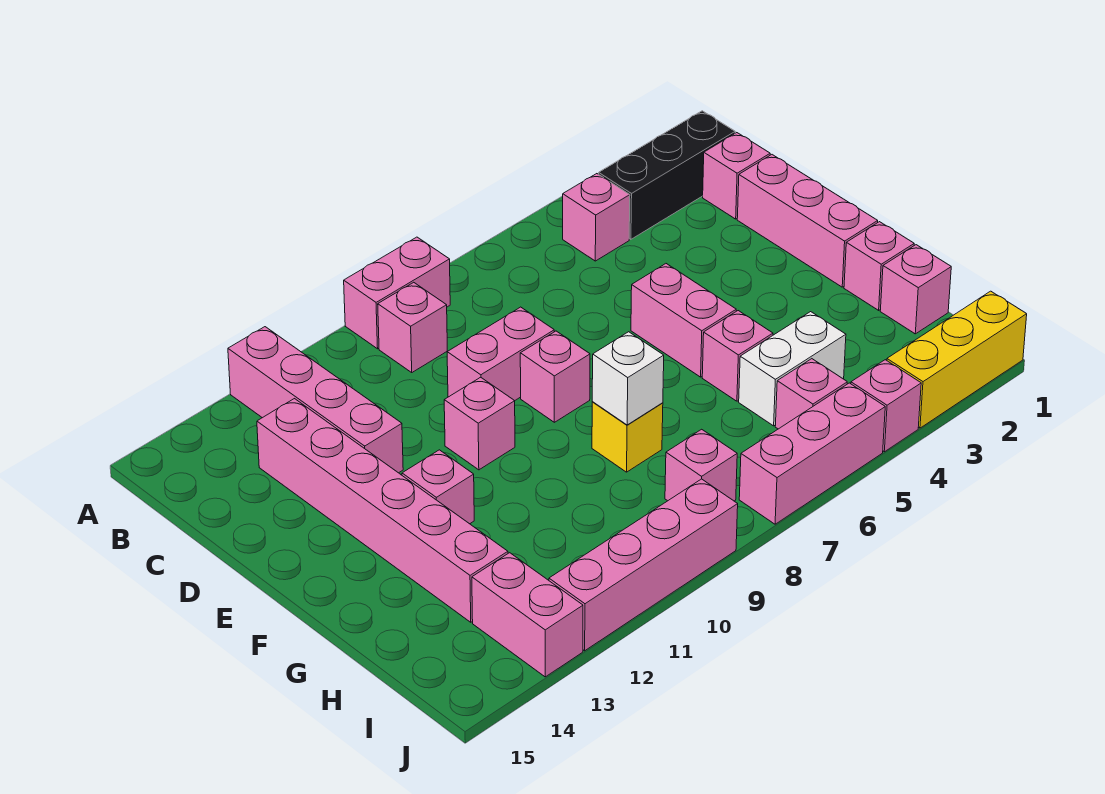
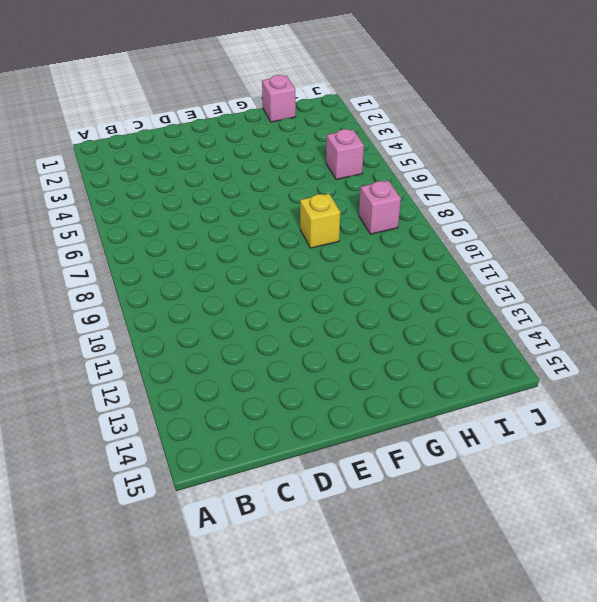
none -> pink 1x2 brick [344,237,450,349]
none -> pink 1x4 brick [228,327,403,473]
none -> black 1x3 brick [599,111,735,239]

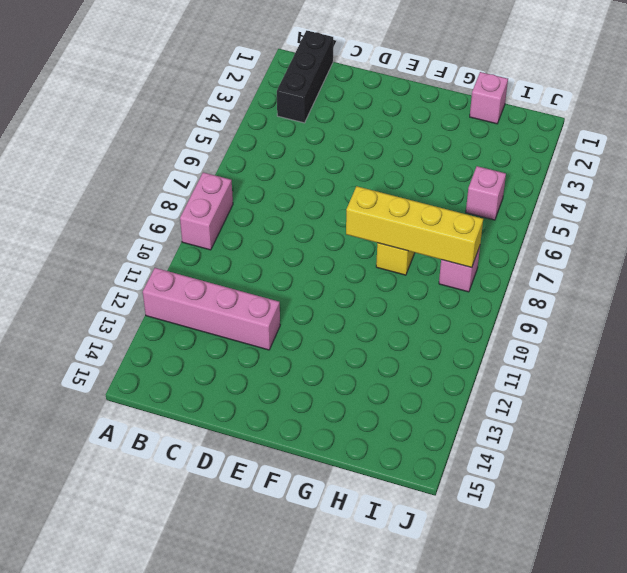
yellow 1x4 brick [346,186,483,268] -> white 1x1 brick [592,332,664,425]
none -> pink 1x1 brick [563,174,630,261]
none -> pink 1x1 brick [378,282,447,372]
none -> pink 1x1 brick [703,133,770,219]

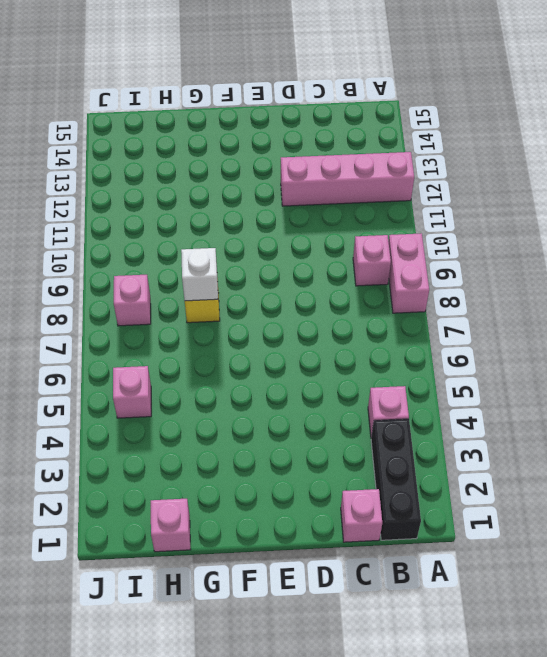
none -> pink 1x6 brick [257,399,508,622]
none -> pink 1x3 brick [737,155,878,287]
none -> pink 1x2 brick [447,307,554,401]

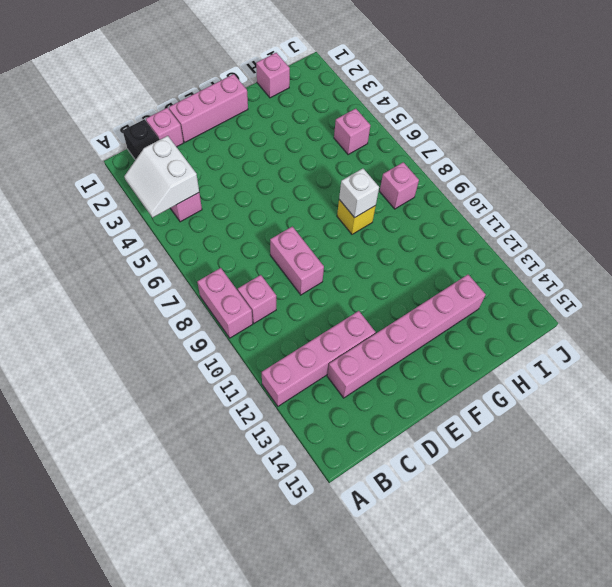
white 2x2 slope [124,136,199,218] -> none
none -> pink 1x2 brick [631,264,736,377]
none -> pink 1x1 brick [520,331,590,422]
none -> pink 1x1 brick [444,377,515,470]

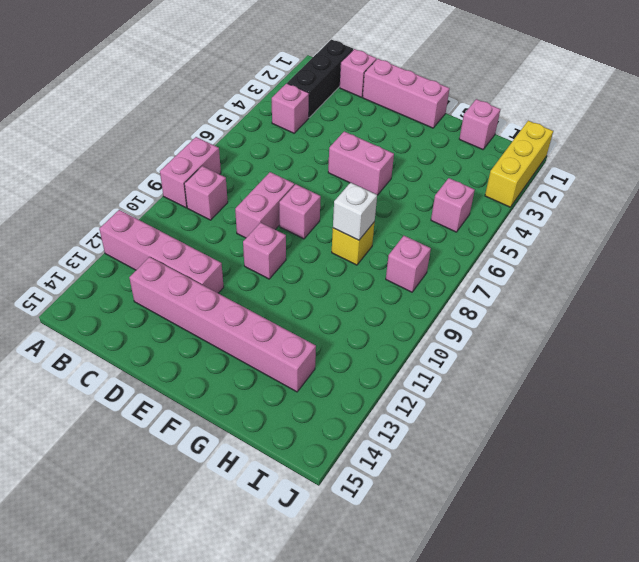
none -> pink 1x1 brick [402,450,474,524]
none -> pink 1x1 brick [844,222,914,310]
none -> pink 1x1 brick [702,311,773,401]

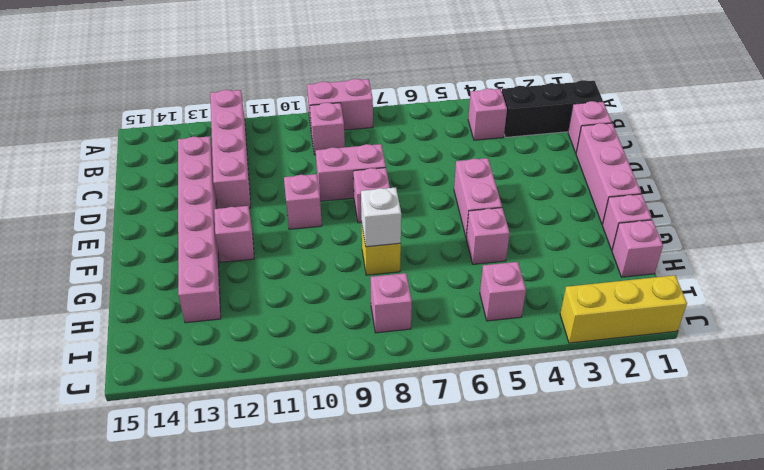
none -> white 1x2 brick [739,312,846,426]
none -> pink 1x2 brick [472,553,583,677]
none -> pink 1x1 brick [851,360,921,452]

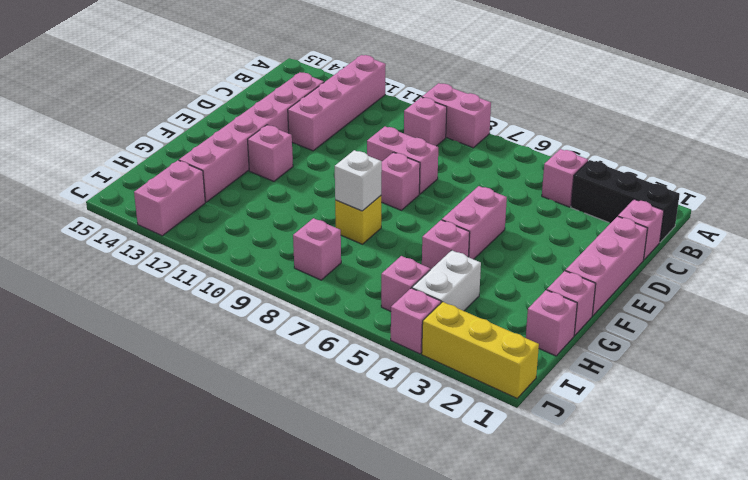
white 1x2 brick [412,250,481,311] -> white 1x2 brick turned to [739,312,846,426]
none -> pink 1x1 brick [444,377,515,470]
none -> pink 1x3 brick [739,383,885,524]
none -> pink 1x4 brick [549,479,738,651]

